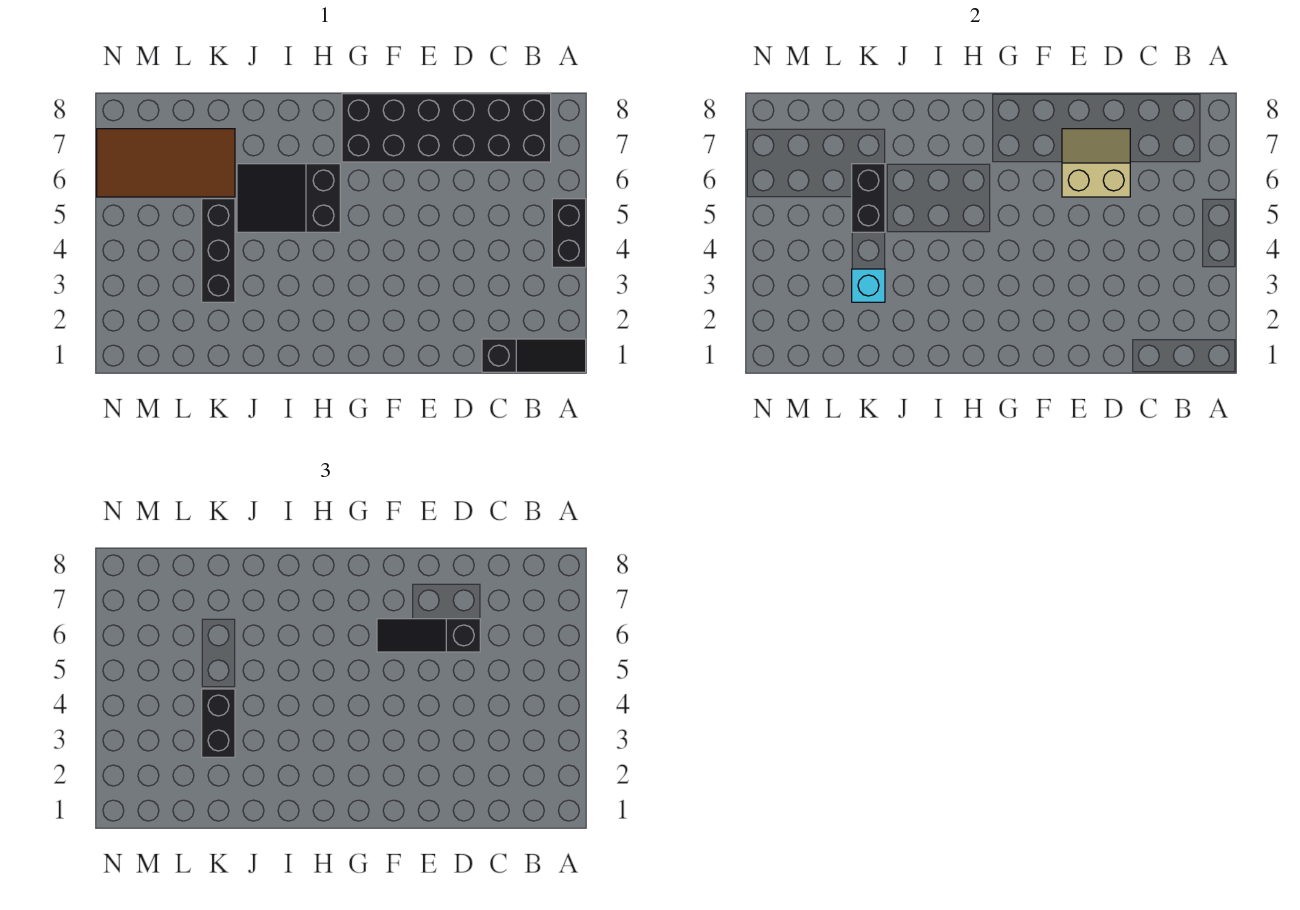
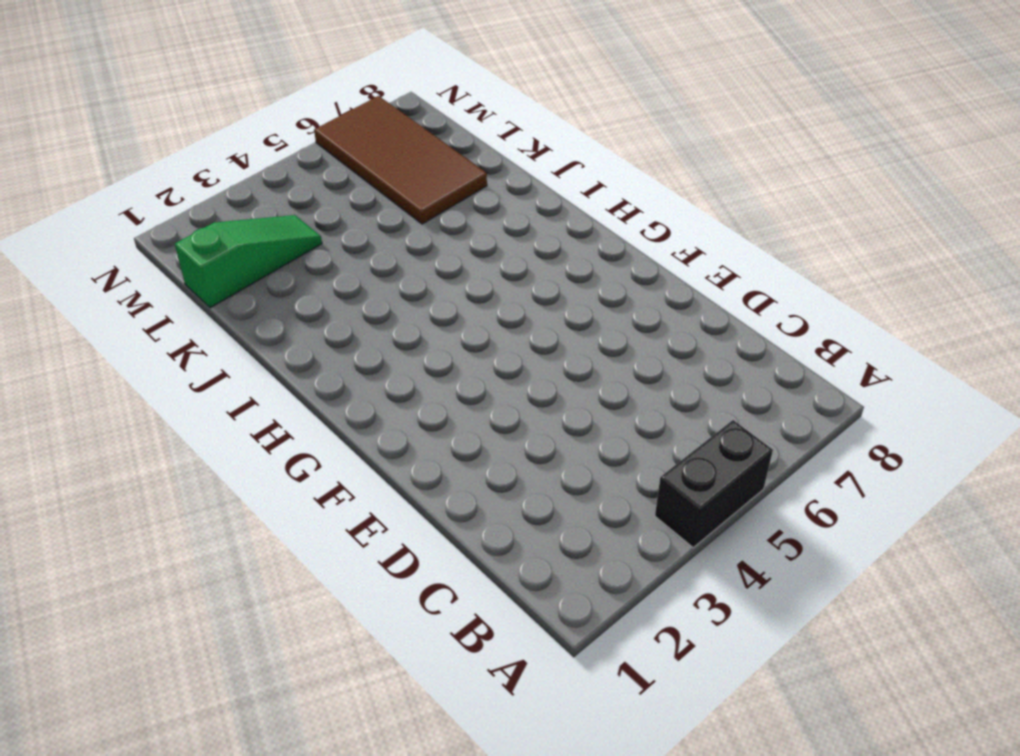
green 1x3 slope [175,215,322,308] -> none
none -> black 1x3 slope [482,339,586,372]
none -> black 2x6 brick [342,94,551,162]

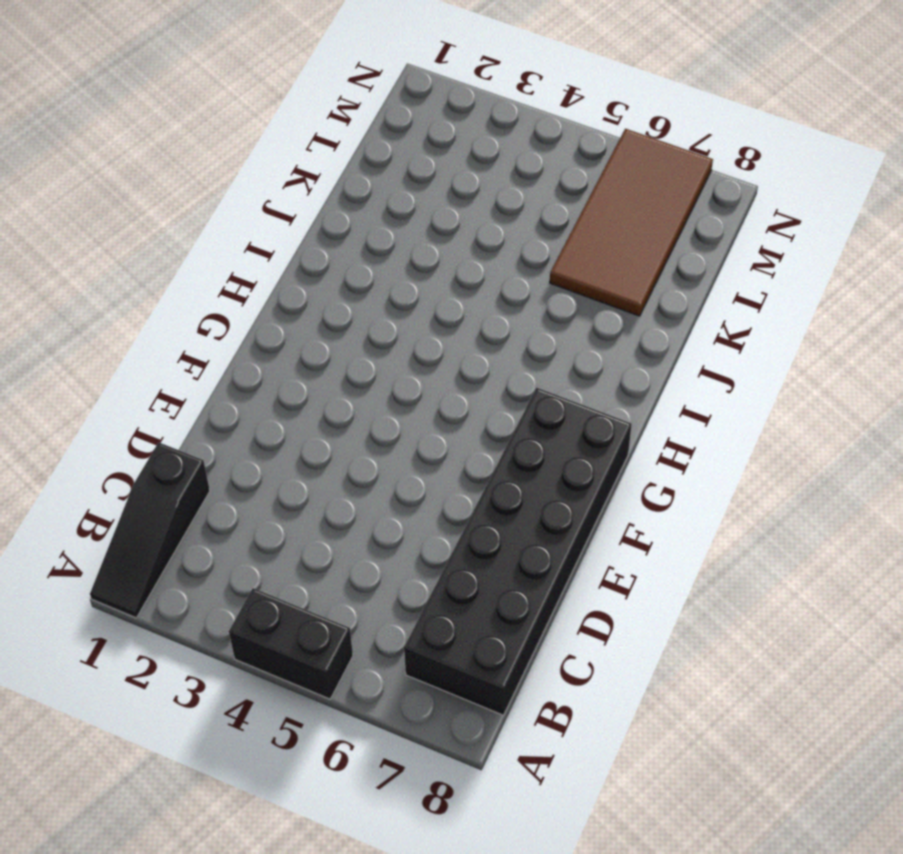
none -> black 2x3 slope [237,164,340,232]
none -> black 1x3 brick [202,199,235,302]

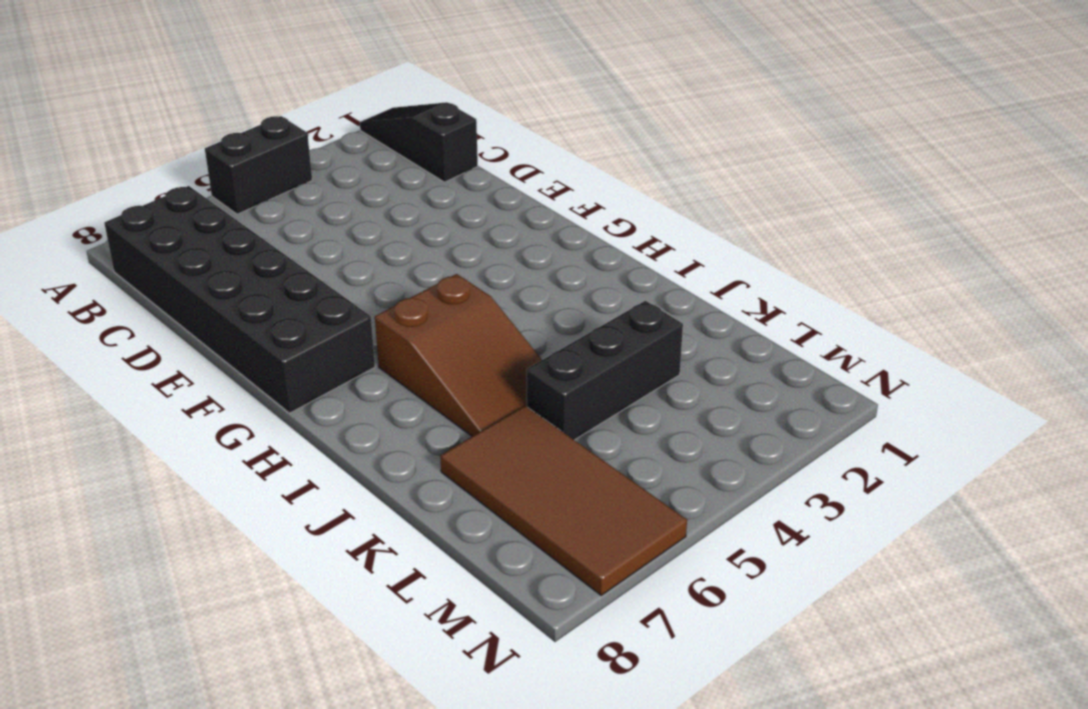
brown 2x3 slope [375,274,542,436] -> black 2x3 slope [237,164,340,232]
none -> tan 2x2 slope [1062,129,1130,197]
none -> cyan 1x1 brick [852,269,885,302]

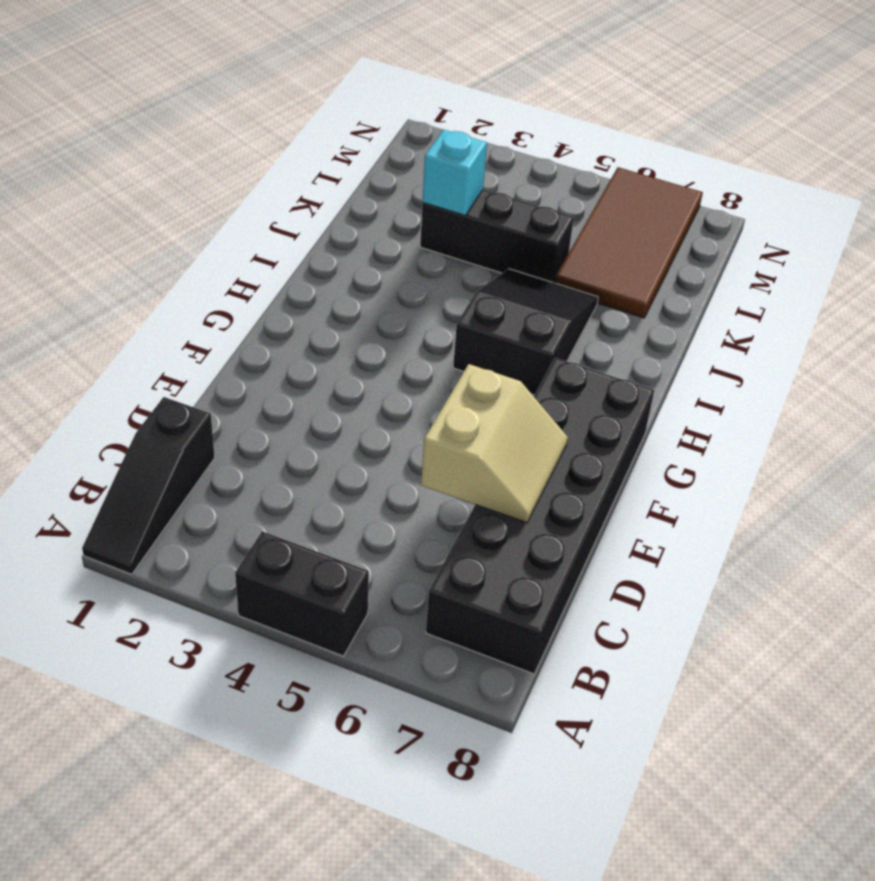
none -> black 1x2 brick [852,164,885,232]
none -> black 1x3 slope [377,619,480,652]

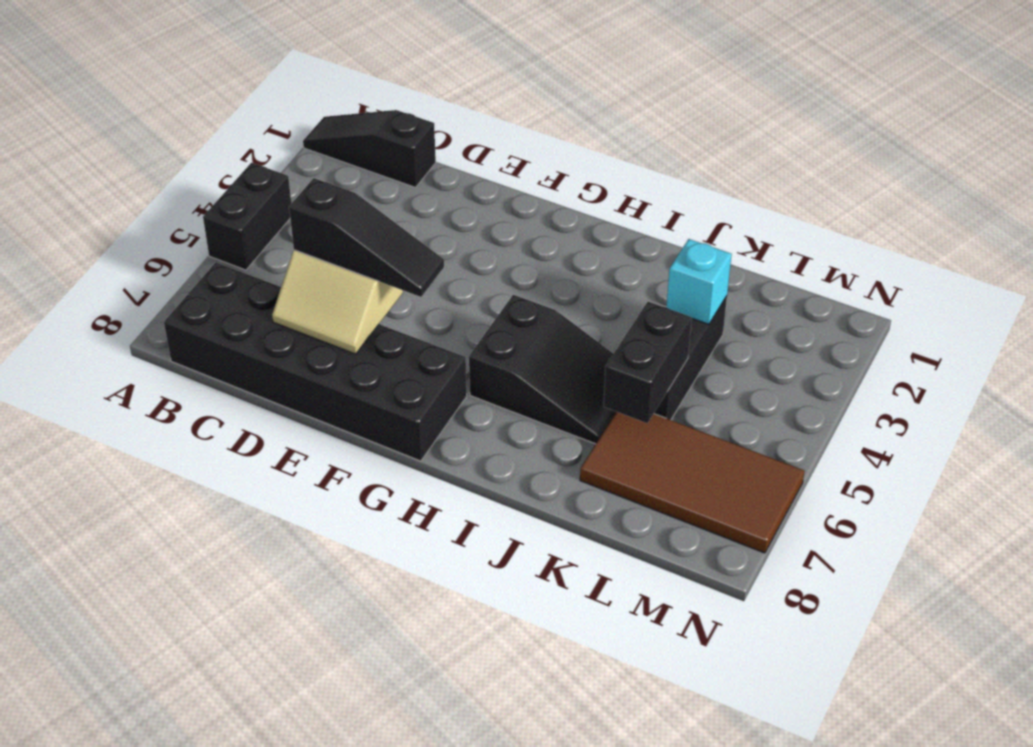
none -> black 1x2 brick [202,689,235,757]

